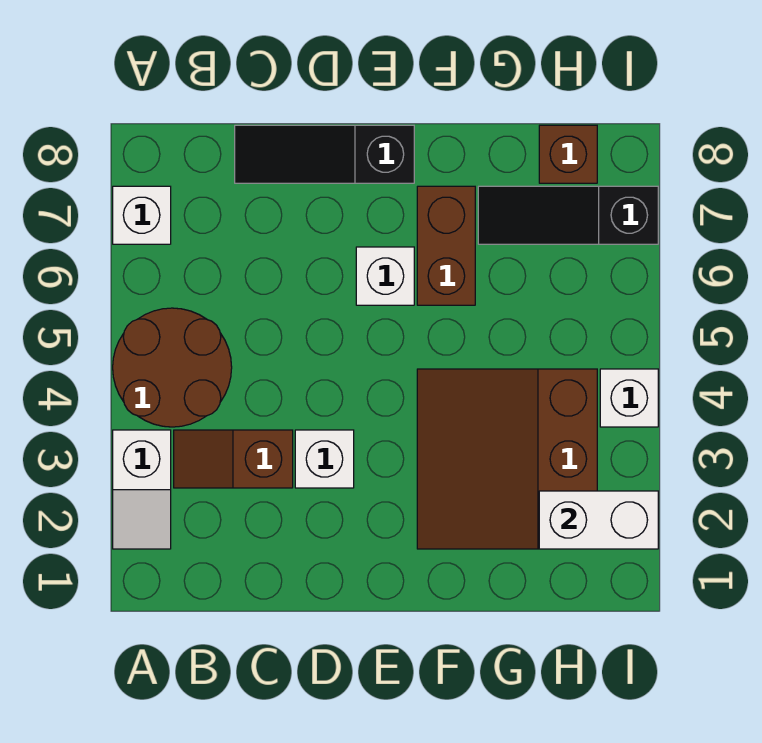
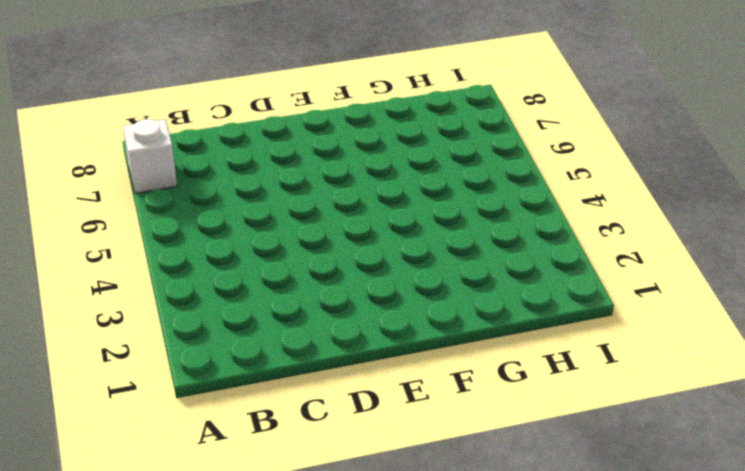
none -> white 1x2 slope [113,430,171,549]
none -> brown 2x2 round brick [113,308,232,427]
none -> brown 1x2 slope [174,430,293,488]

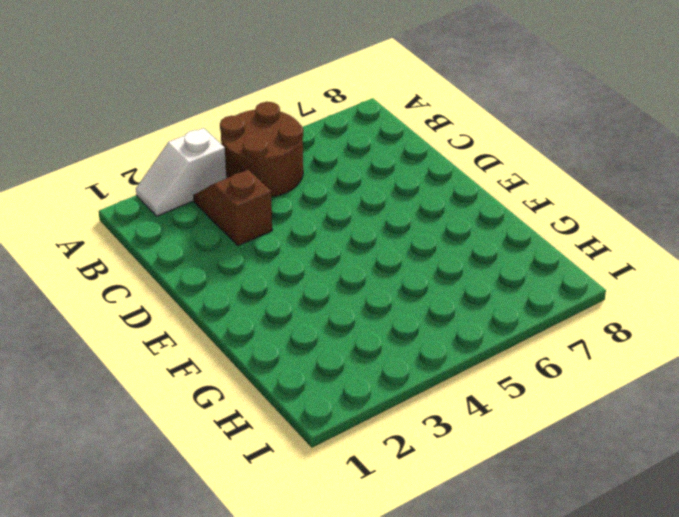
none -> white 1x1 brick [113,186,171,244]
none -> black 1x3 slope [235,125,414,183]
none -> white 1x1 brick [295,430,354,488]

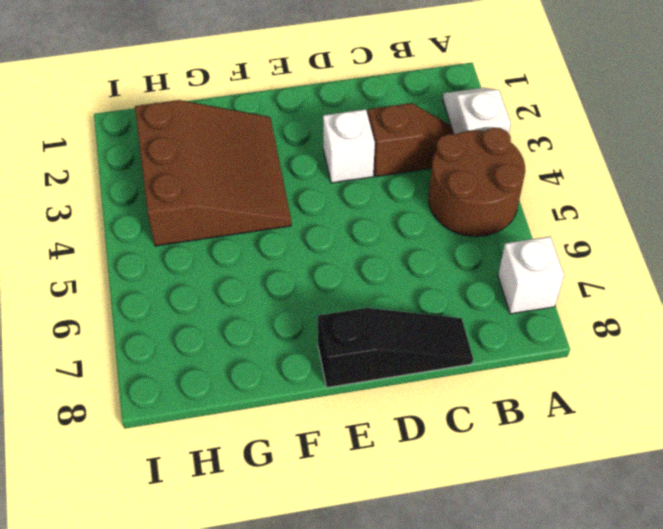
none -> white 1x1 brick [356,247,414,305]
none -> brown 1x2 brick [417,186,475,305]
none -> black 1x3 slope [478,186,658,244]

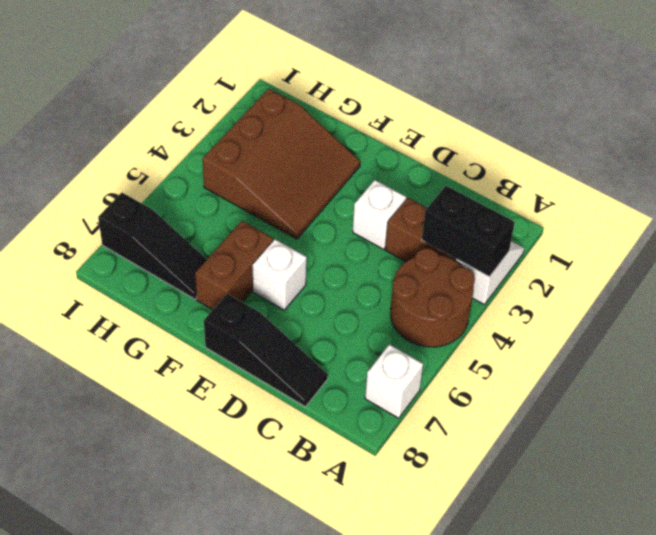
black 1x2 brick [422,186,515,277] -> none
none -> brown 1x1 brick [539,125,597,183]
none -> white 1x1 brick [600,369,658,427]
none -> white 1x2 brick [539,491,658,549]

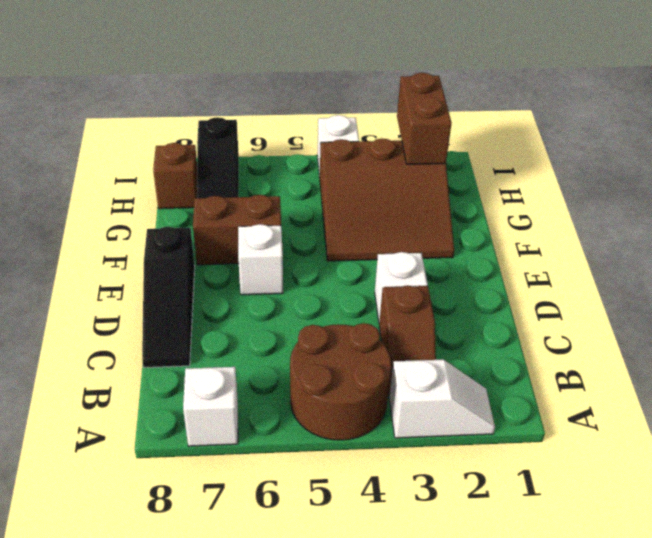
brown 1x2 brick [397,73,452,164] -> white 1x2 brick [539,491,658,549]

